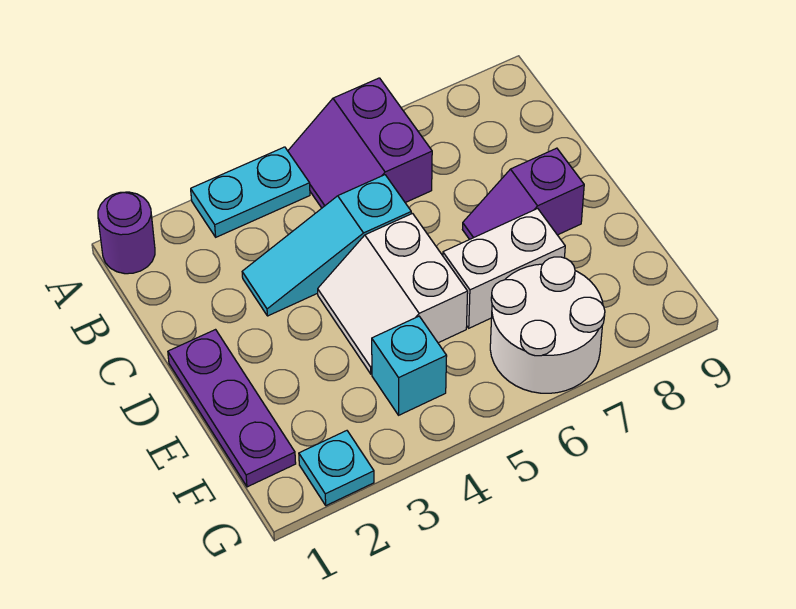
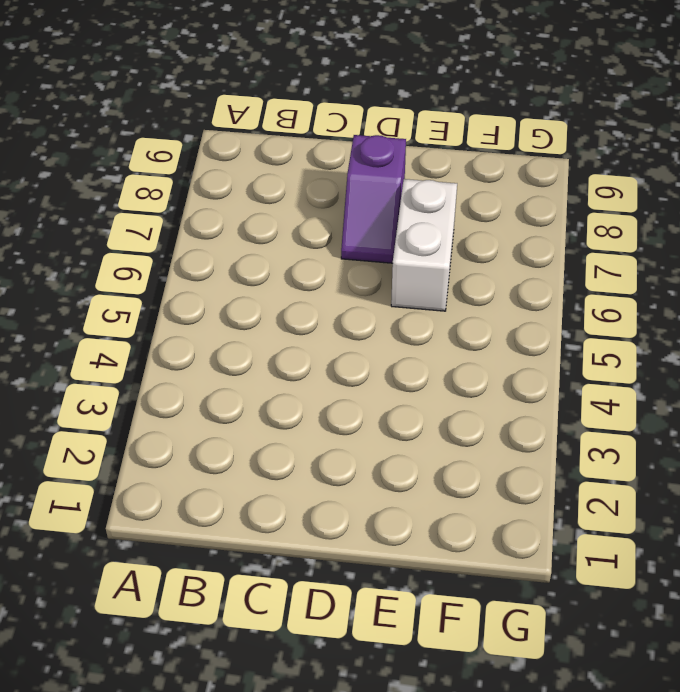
none -> purple 1x1 round brick [98,192,155,274]
none -> cyan 1x2 plate [191,147,310,237]

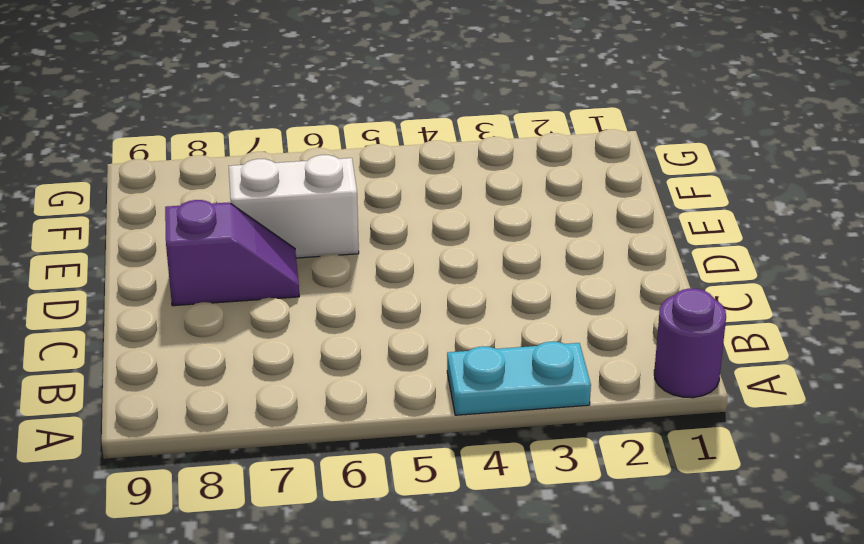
none -> purple 2x2 slope [288,78,432,208]
none -> cyan 1x3 slope [242,175,411,316]

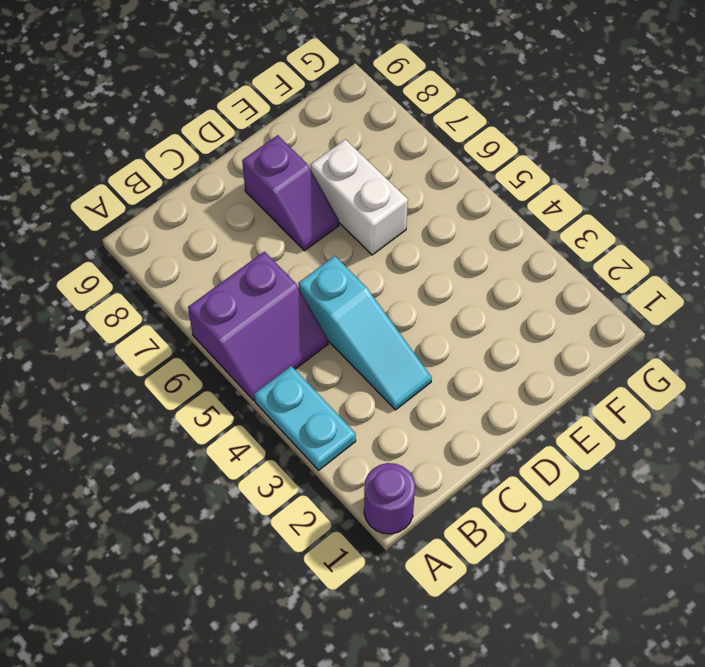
none -> purple 1x3 plate [168,330,296,487]
none -> white 2x2 slope [318,214,468,374]

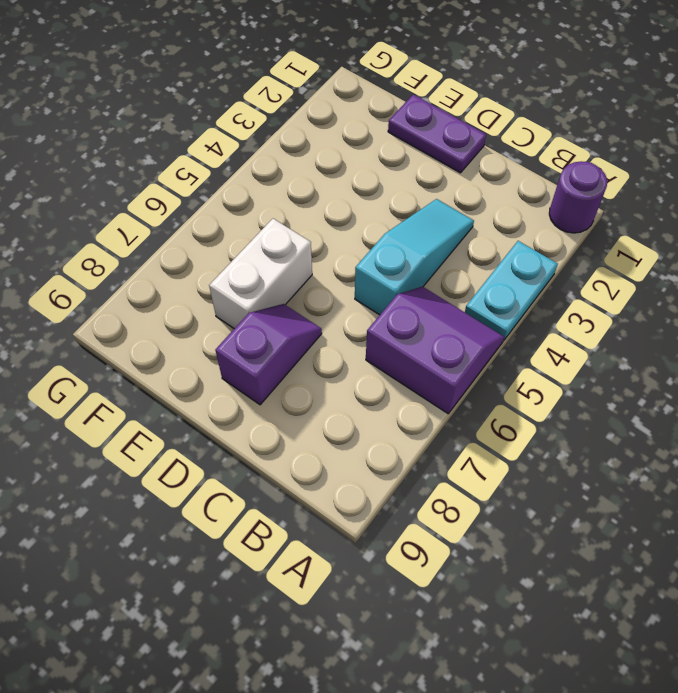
purple 1x2 plate [388,94,486,173] -> purple 1x3 plate [168,330,296,487]
none -> white 2x2 slope [318,214,468,374]
none -> cyan 1x1 brick [372,316,447,415]

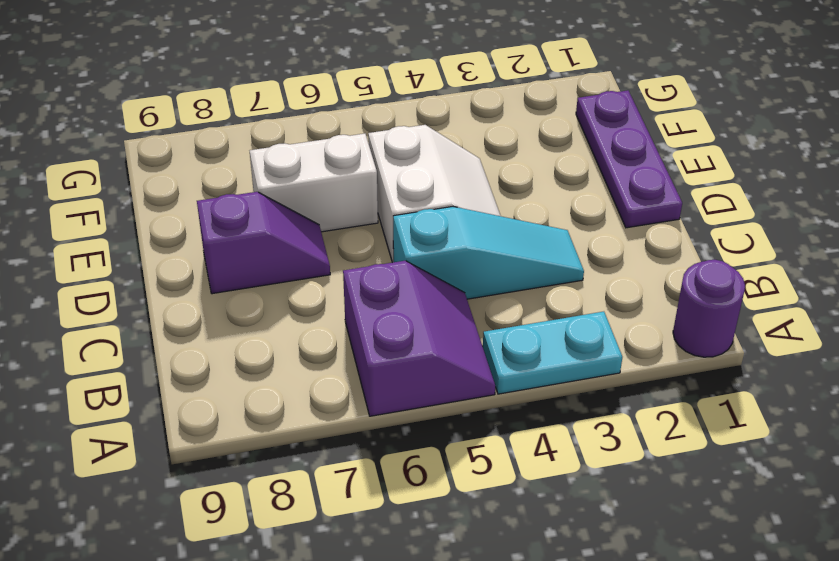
none -> cyan 1x1 brick [372,316,447,415]
none -> white 2x2 round brick [490,257,605,393]

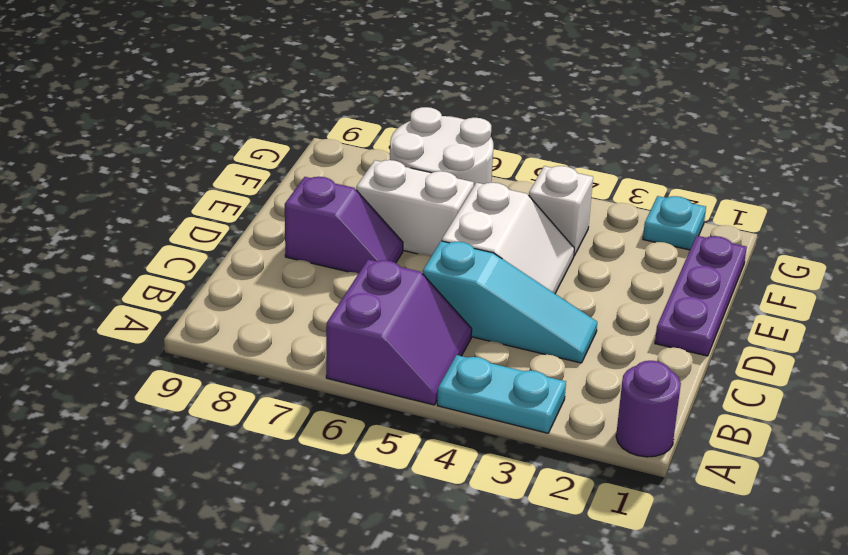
white 1x1 brick [529,166,593,256] -> cyan 1x1 brick [372,316,447,415]

